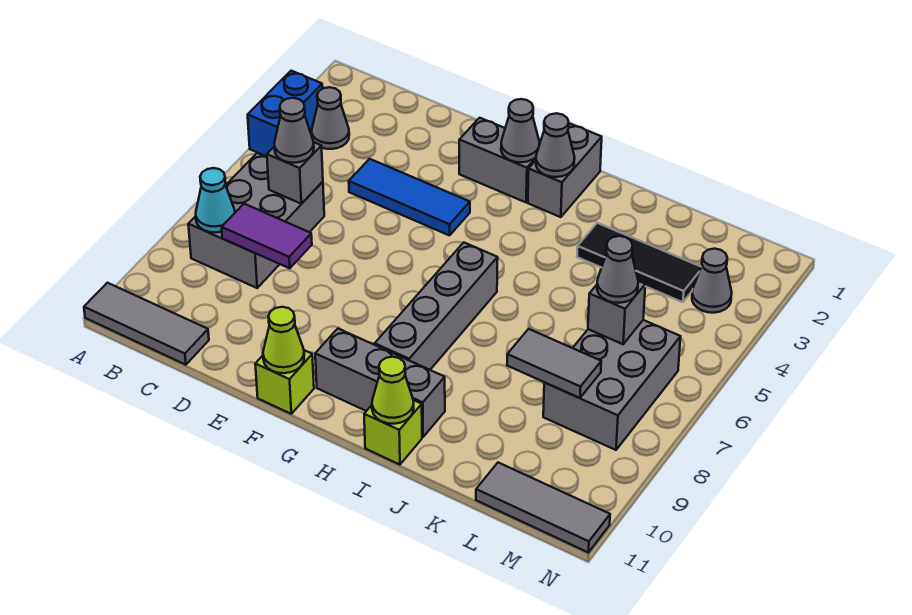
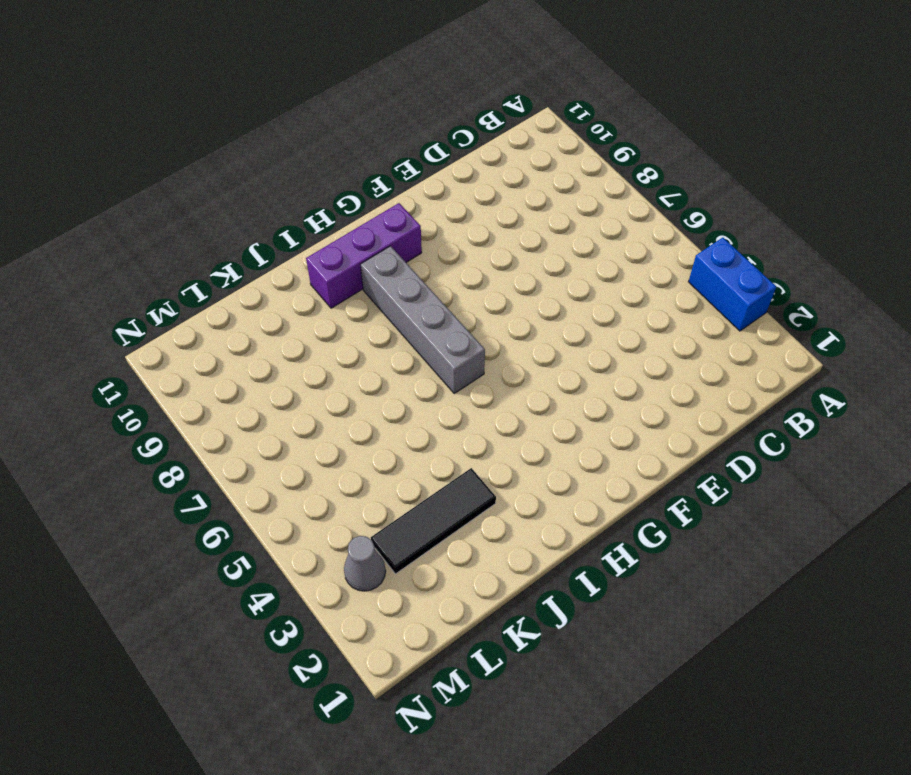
purple 1x3 brick [306,203,422,308] -> grey 1x3 brick [315,329,445,437]
none -> grey 1x3 tile [84,283,209,365]
none -> grey 1x1 cone [312,87,349,149]
none -> grey 2x3 brick [188,153,324,288]

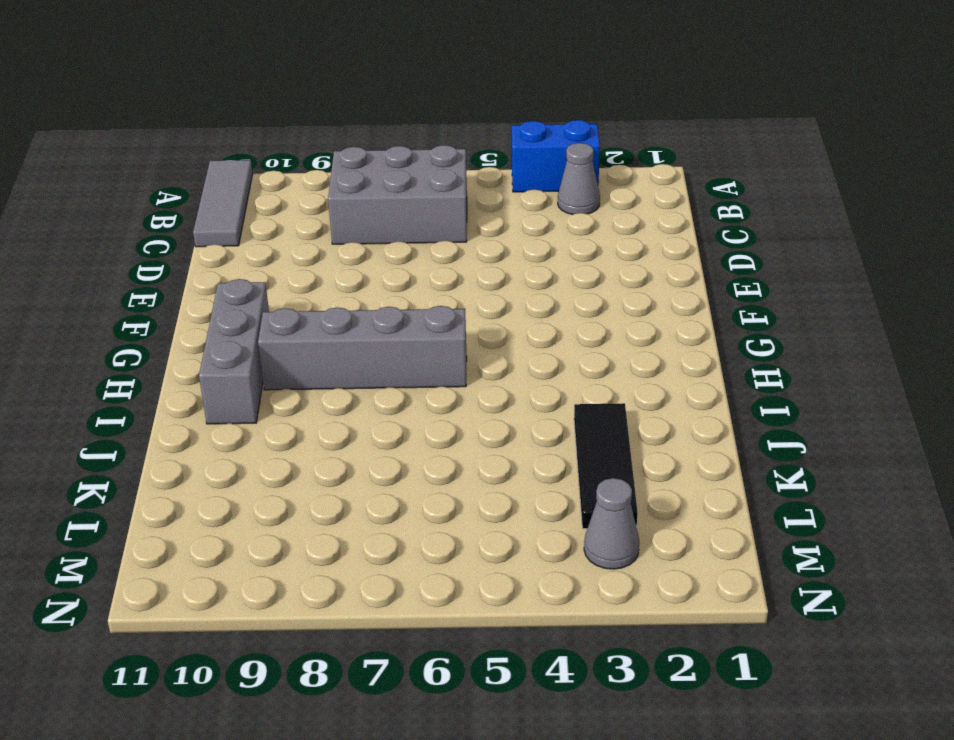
none -> blue 1x3 tile [349,159,470,235]
none -> grey 1x2 brick [459,118,536,202]
none -> lime 1x1 brick [255,350,314,414]

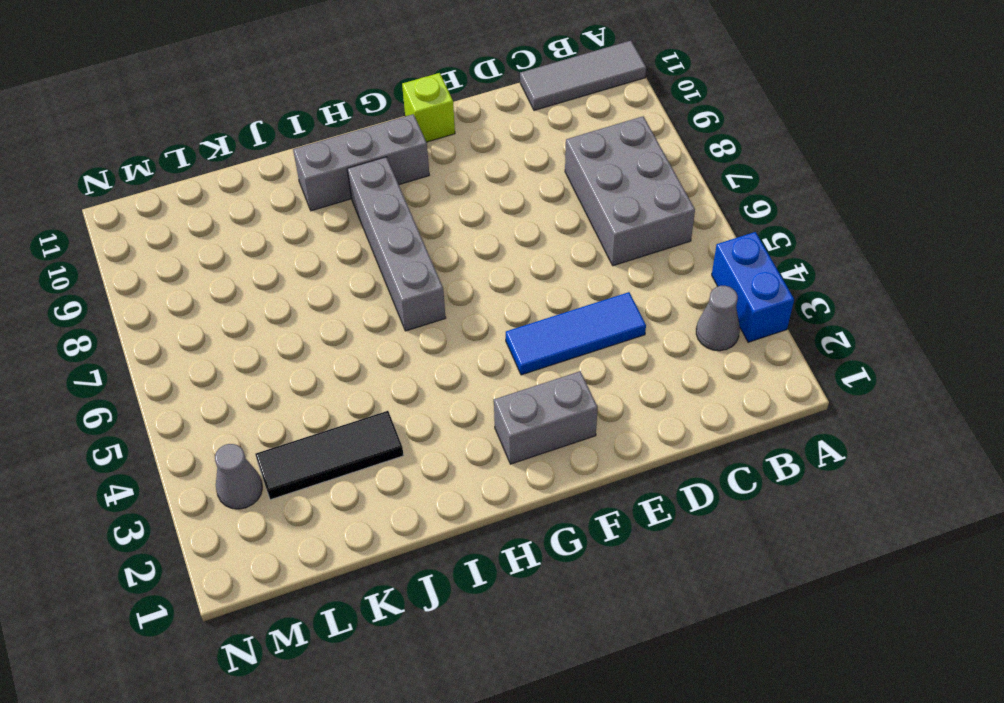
none -> grey 1x2 brick [528,123,602,217]
none -> lime 1x1 brick [364,400,422,465]
none -> grey 2x3 brick [543,320,681,450]

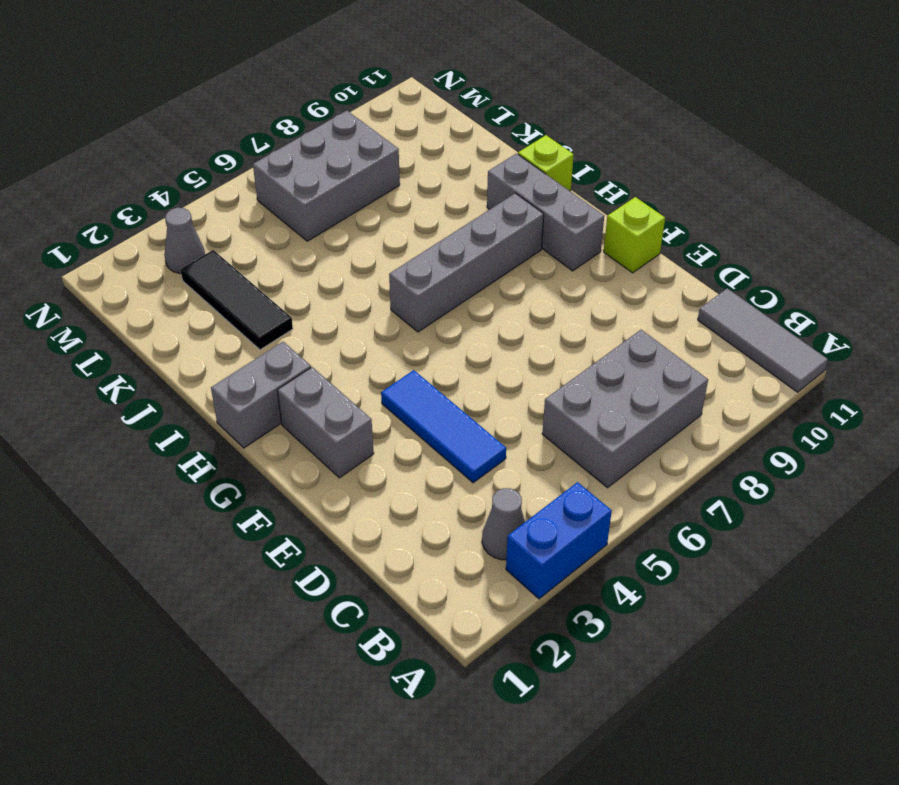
none -> grey 1x3 tile [476,463,610,552]
none -> cyan 1x1 cone [196,168,235,232]
none -> grey 1x1 brick [267,142,323,204]

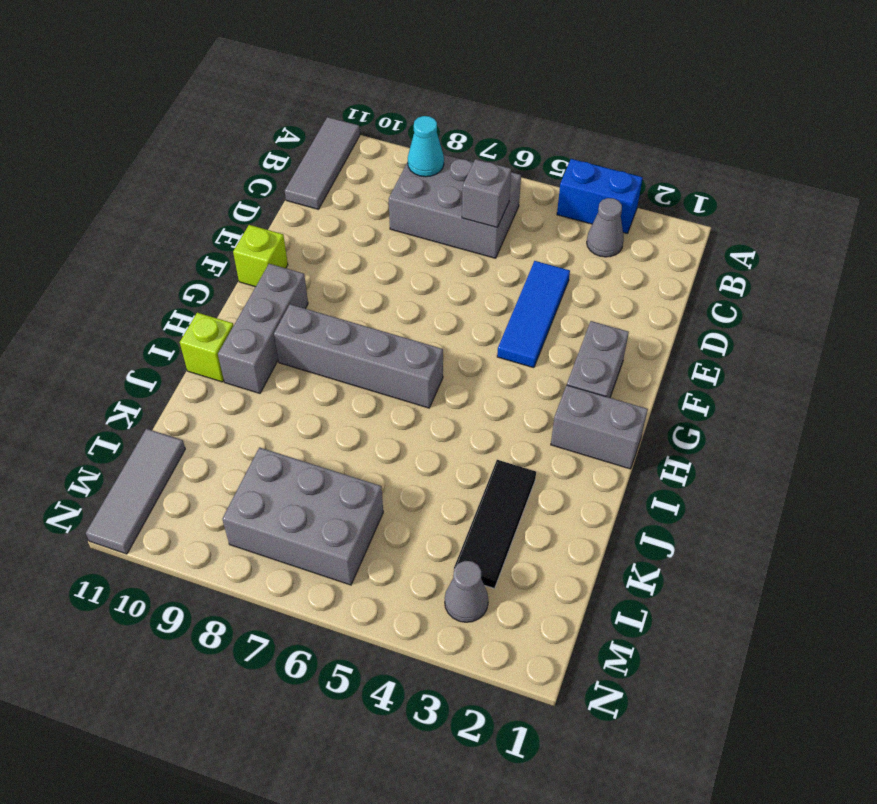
none -> purple 1x2 tile [222,204,312,268]
none -> lime 1x1 cone [263,307,304,373]
none -> grey 1x1 cone [501,99,540,162]

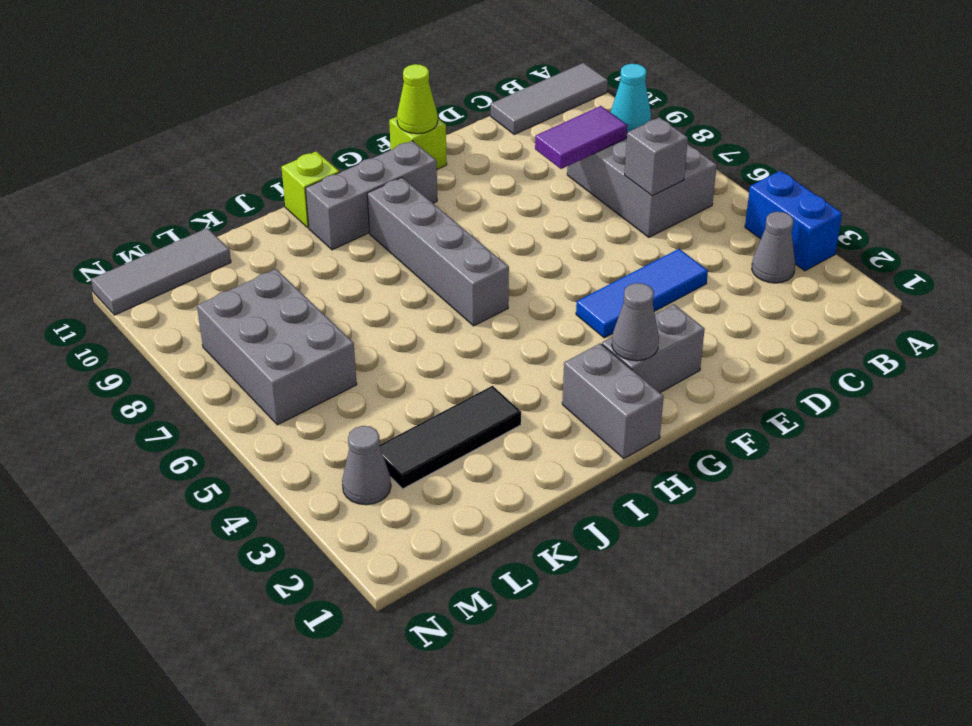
none -> grey 1x1 cone [536,113,575,177]
none -> lime 1x1 cone [372,357,414,424]
none -> grey 1x2 tile [507,329,601,398]

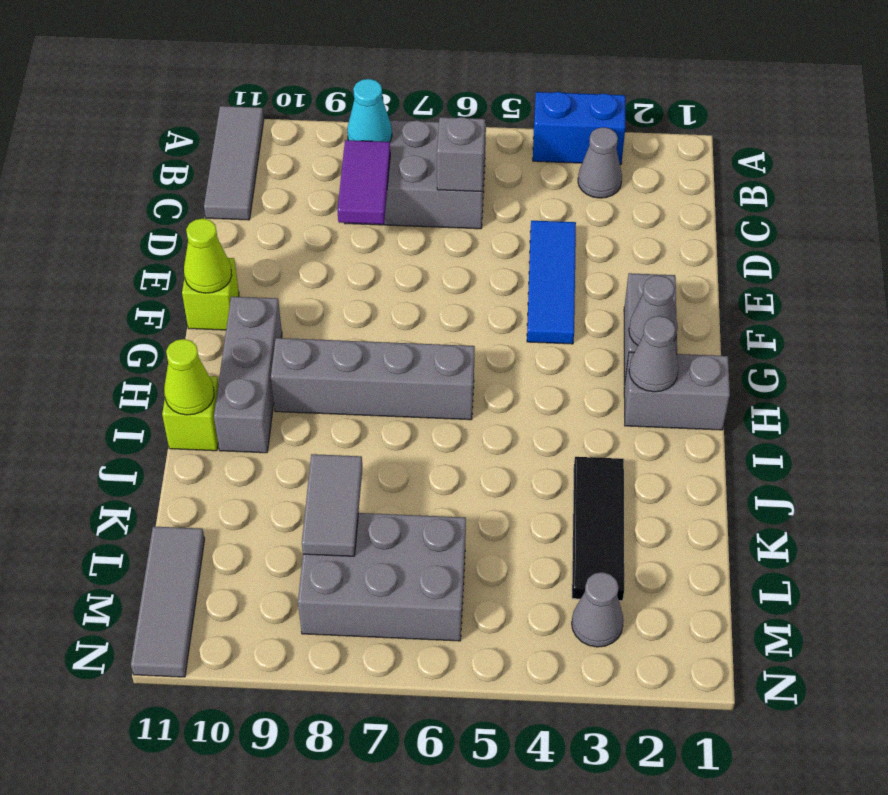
none -> grey 1x1 brick [588,281,645,344]
none -> grey 1x1 cone [274,98,314,163]
none -> grey 1x1 cone [597,236,638,303]

